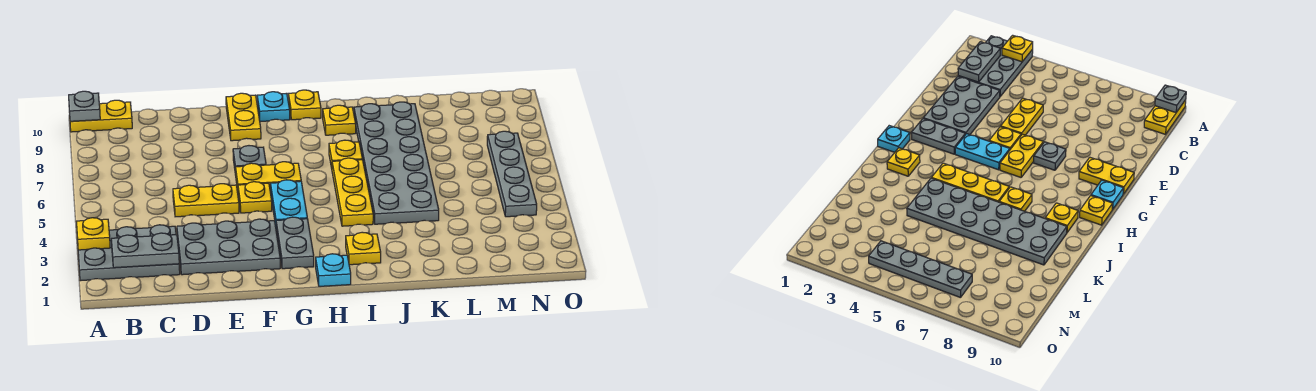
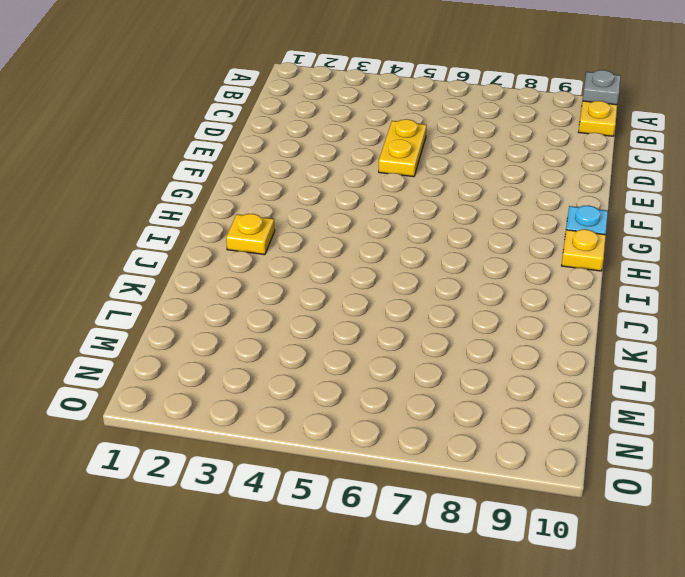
none -> grey 2x3 plate [77,225,180,281]
none -> grey 2x3 plate [177,219,280,275]
none -> yellow 1x1 plate [238,182,272,213]

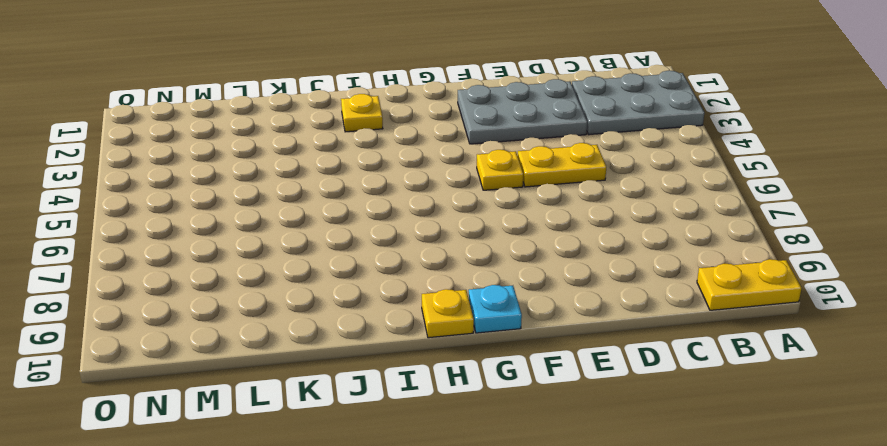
none -> yellow 1x2 plate [236,162,301,192]
none -> grey 1x1 plate [233,146,266,175]
none -> yellow 1x2 plate [226,93,261,141]

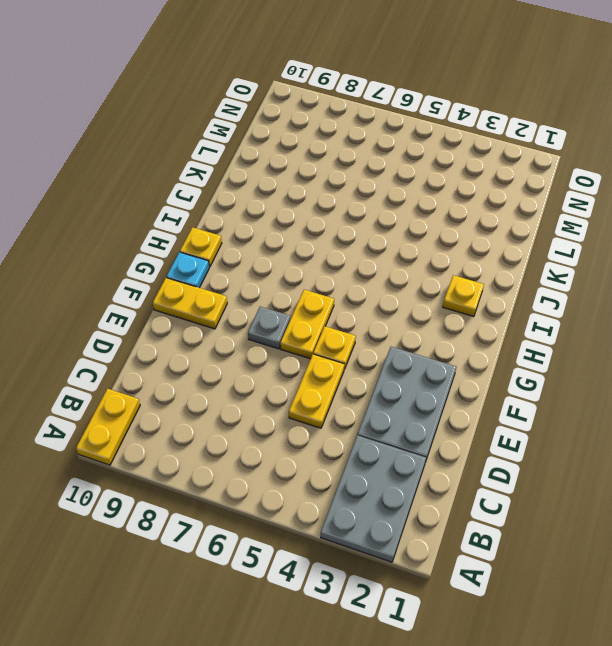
none -> grey 1x2 plate [276,217,314,269]
none -> cyan 1x2 plate [270,180,307,226]
none -> cyan 1x1 plate [316,254,351,286]

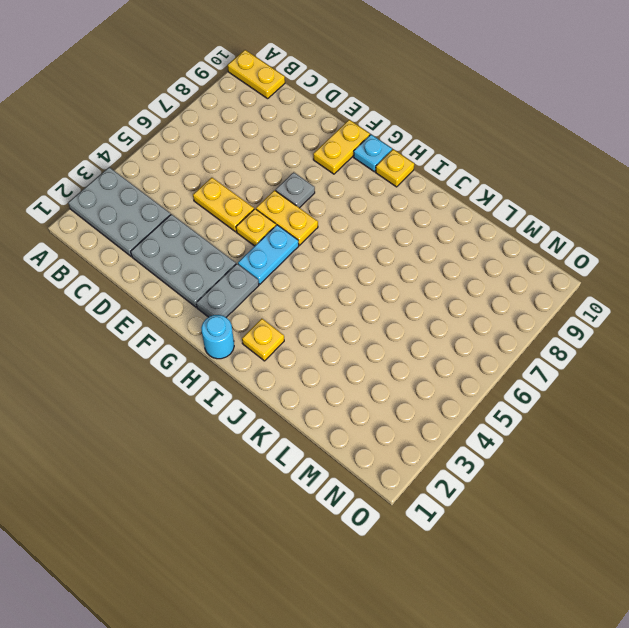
cyan 1x1 round brick [201,315,234,359] -> cyan 1x1 plate [316,254,351,286]
none -> yellow 1x3 plate [332,158,373,226]
none -> yellow 1x1 plate [329,140,363,168]
none -> yellow 1x1 plate [323,105,356,135]

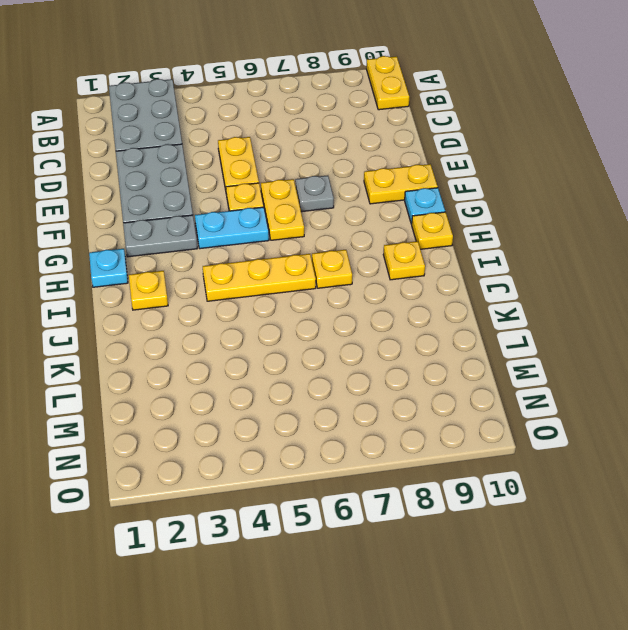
none -> grey 2x6 plate [354,102,439,224]
none -> grey 1x4 plate [487,131,537,217]
none -> yellow 1x1 plate [76,218,110,250]

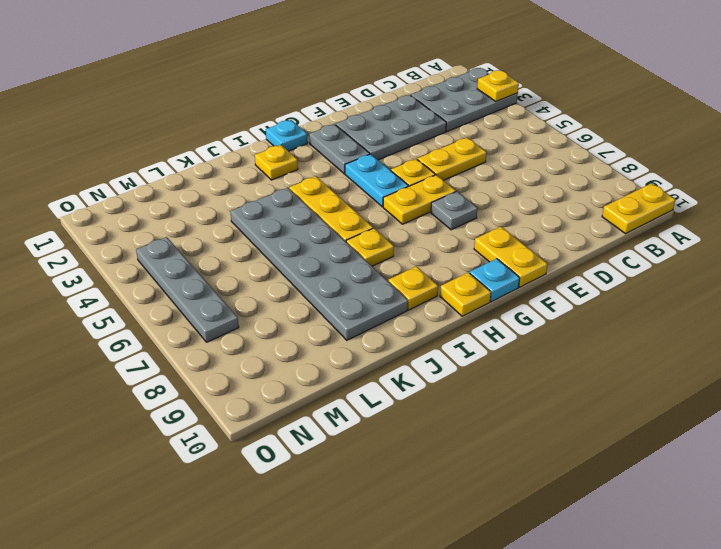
none -> grey 1x1 plate [69,91,100,121]
none -> grey 1x2 plate [111,233,179,268]

